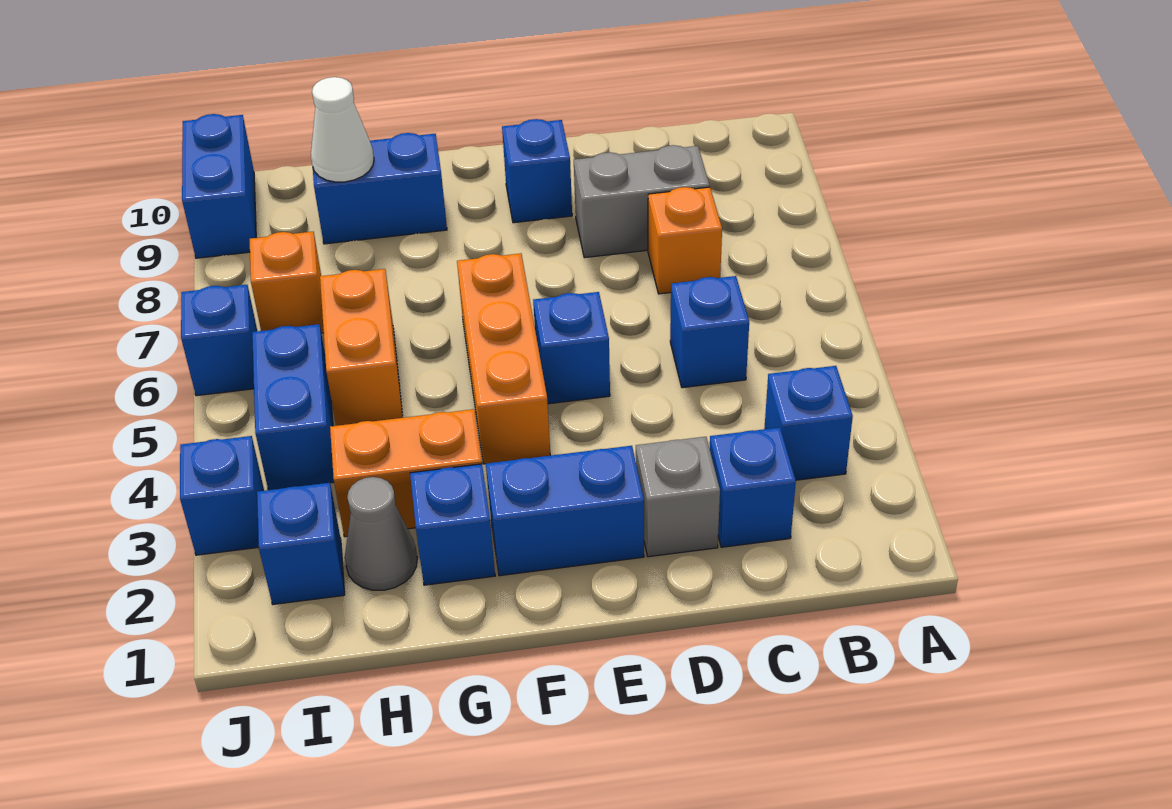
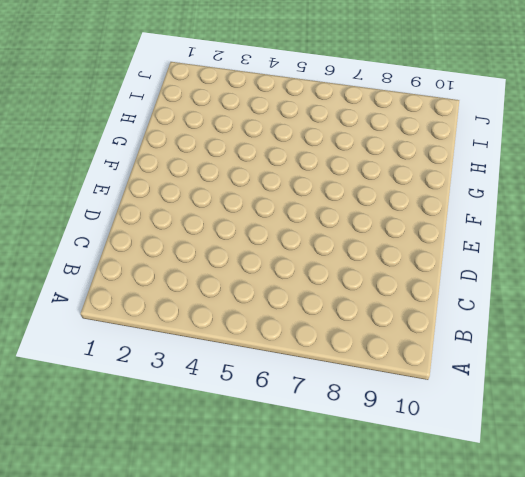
none -> blue 1x1 brick [764,366,853,480]
none -> blue 1x1 brick [710,428,796,547]
none -> blue 1x1 brick [670,276,749,388]

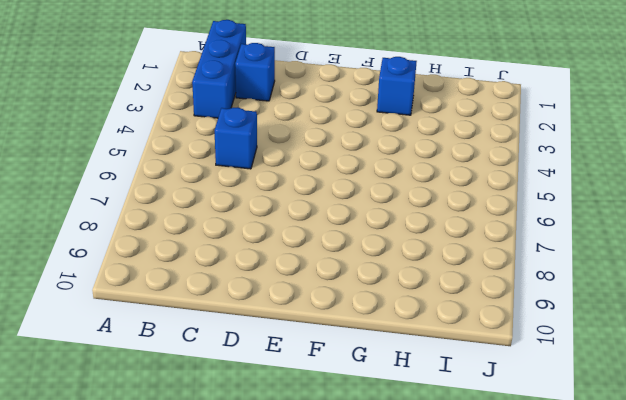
blue 1x3 brick [192,20,246,118] -> blue 1x1 brick [764,366,853,480]
none -> orange 1x1 brick [648,187,722,294]
none -> grey 1x2 brick [574,145,710,258]
none -> grey 1x1 brick [636,437,720,557]

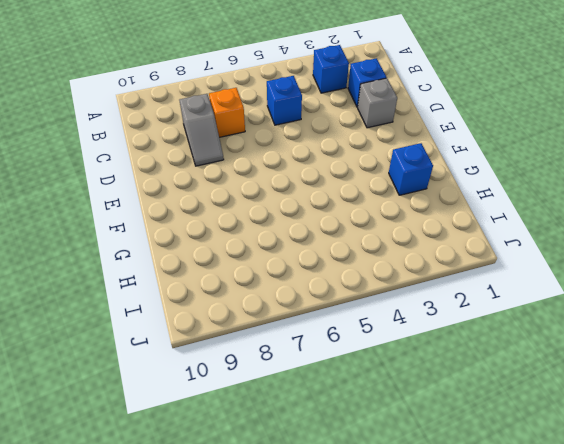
grey 1x2 slope [180,94,224,166] -> grey 1x2 brick [574,145,710,258]
none -> blue 1x2 brick [486,446,644,576]
none -> blue 1x1 brick [533,292,610,404]
none -> blue 1x1 brick [502,119,572,223]

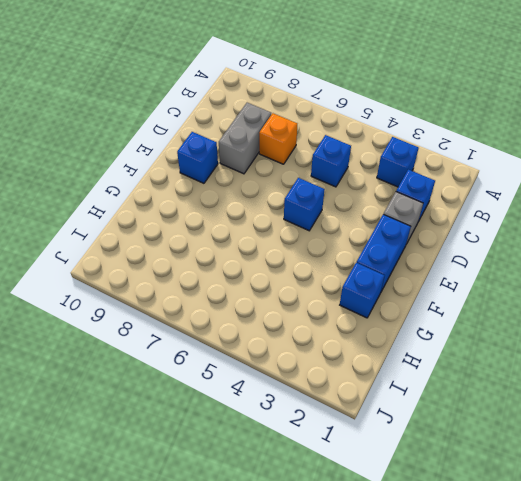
none -> orange 1x3 brick [457,253,550,464]
none -> orange 1x2 brick [330,409,482,537]
none -> blue 1x2 brick [311,133,447,244]

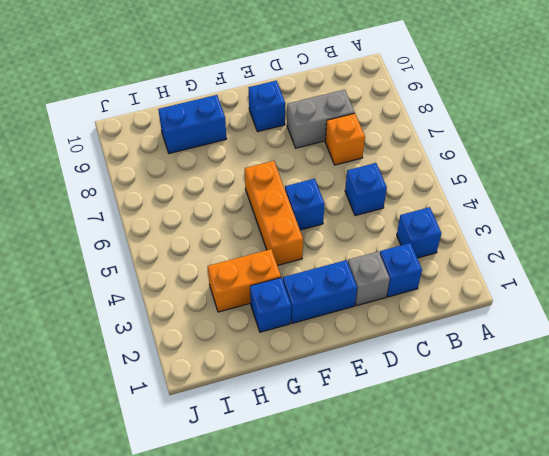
none -> grey 1x1 cone [345,477,417,590]
none -> orange 1x2 brick [320,269,403,426]
none -> blue 1x1 brick [257,483,345,604]

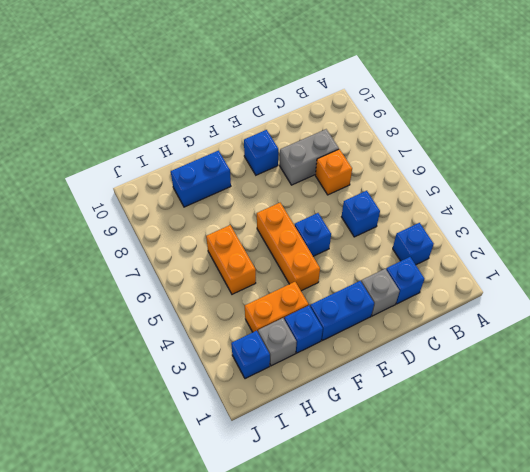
grey 1x1 brick [258,318,296,366] -> grey 1x1 cone [345,477,417,590]
none -> blue 1x2 brick [252,324,334,490]
none -> orange 1x1 brick [250,232,324,333]
none -> blue 1x1 brick [180,436,264,555]

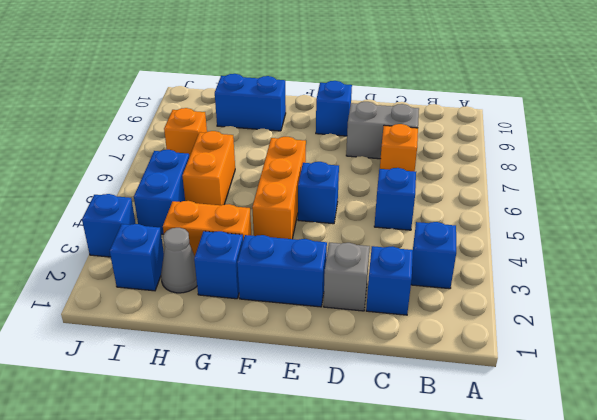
none -> blue 1x1 brick [181,285,257,396]
none -> blue 1x2 brick [182,114,256,258]
none -> white 1x1 cone [311,77,374,182]

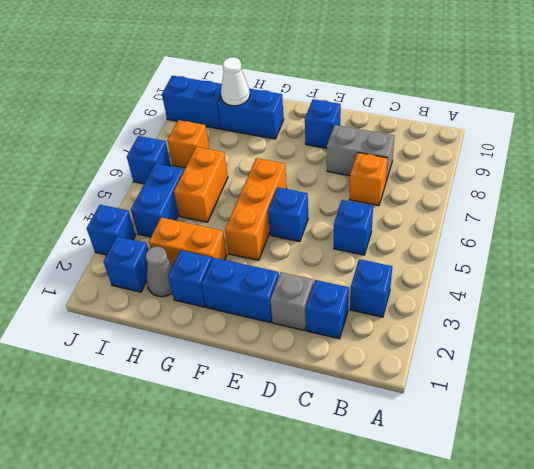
blue 1x2 brick [162,76,222,129] -> blue 1x2 brick turned to [182,114,256,258]

